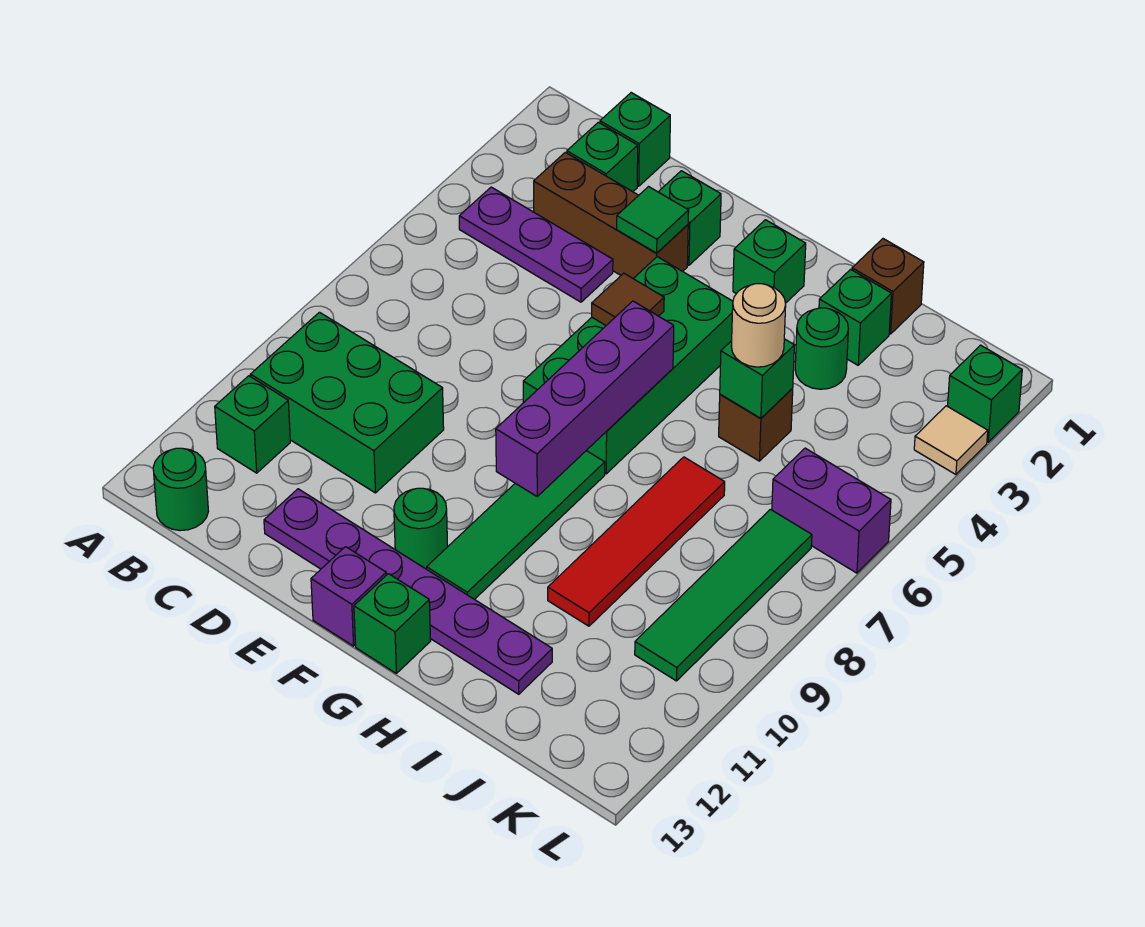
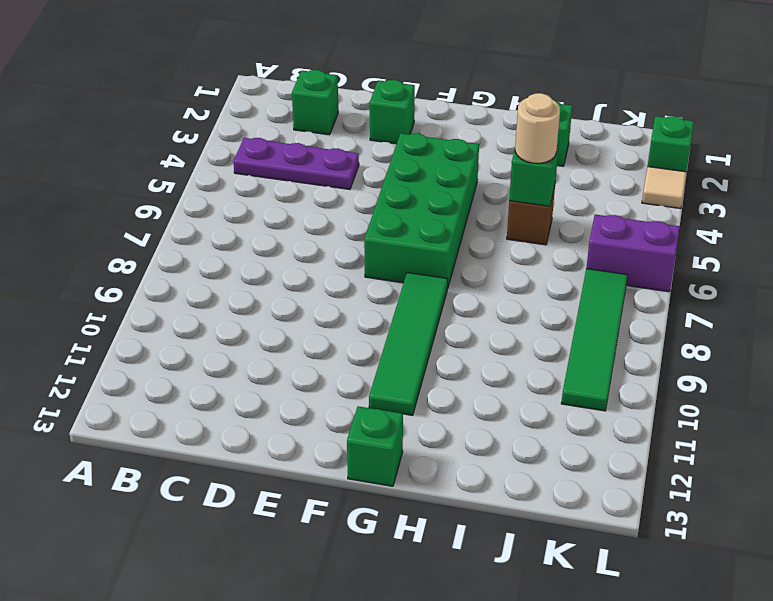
none -> green 2x3 brick [250,312,444,493]
none -> green 1x1 brick [215,376,290,473]
none -> green 1x1 round brick [153,448,208,531]

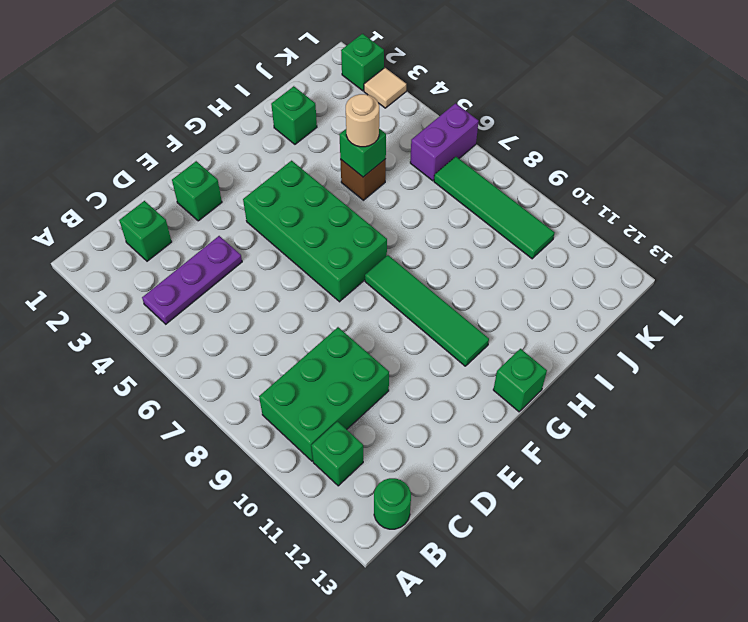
none -> green 1x1 brick [600,93,670,186]
none -> brown 1x3 brick [534,152,688,278]
none -> purple 1x6 plate [264,489,552,694]

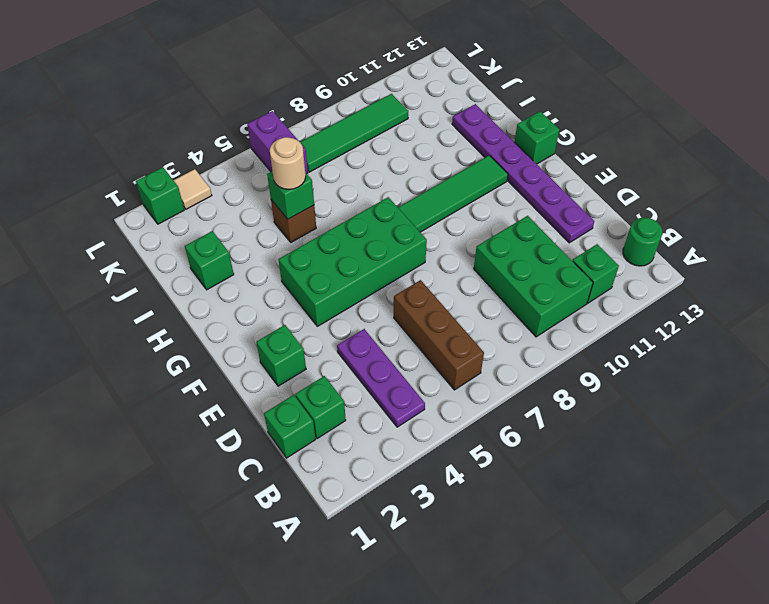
brown 1x3 brick [394,280,484,390] -> brown 1x3 brick moved to [534,152,688,278]
none -> green 1x1 round brick [394,488,448,569]
none -> purple 1x1 brick [311,547,386,646]
none -> green 1x1 brick [733,220,806,303]

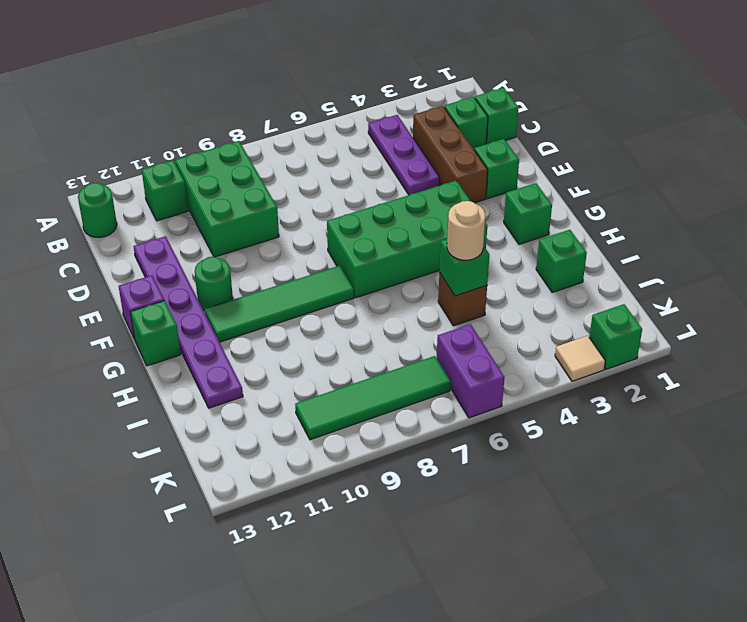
none -> brown 1x1 brick [852,239,924,334]
none -> green 1x1 round brick [795,308,849,389]
none -> red 1x4 tile [548,457,725,626]

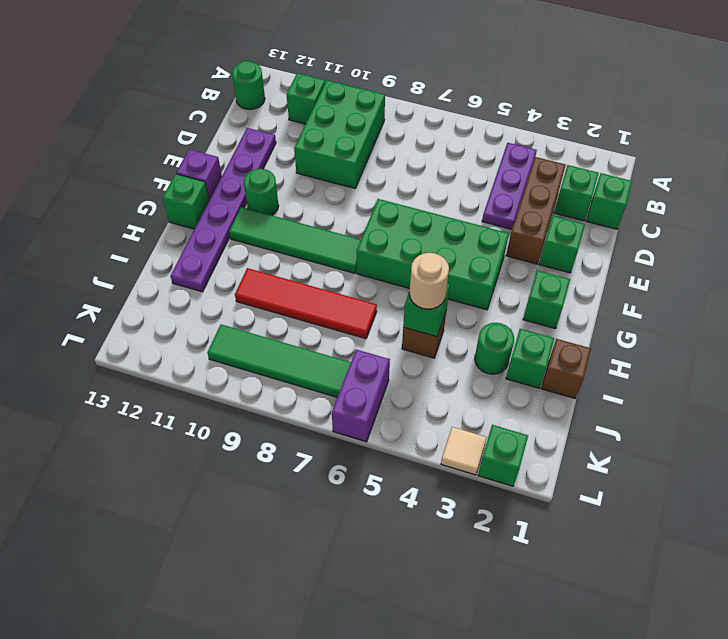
none -> green 1x1 tile [617,187,689,253]
none -> brown 1x1 tile [592,273,664,325]
none -> purple 1x4 brick [496,301,674,496]

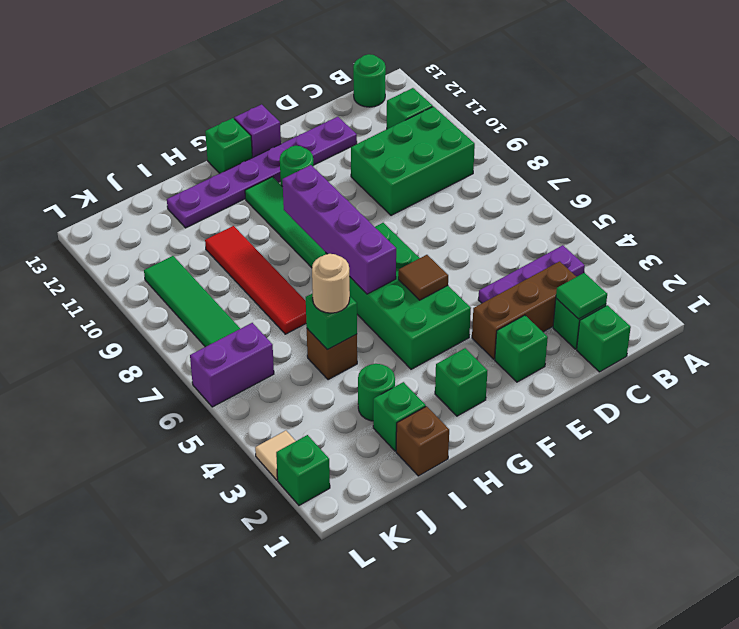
green 1x1 tile [556,273,607,319] -> green 1x1 tile moved to [617,187,689,253]

